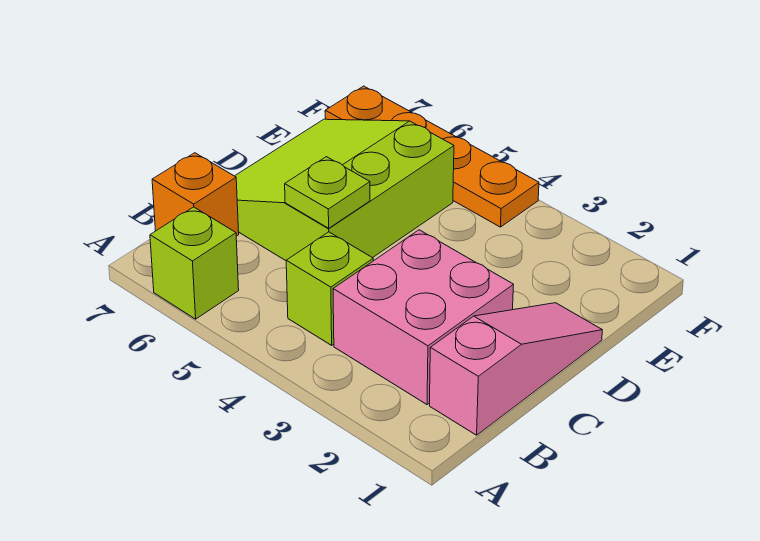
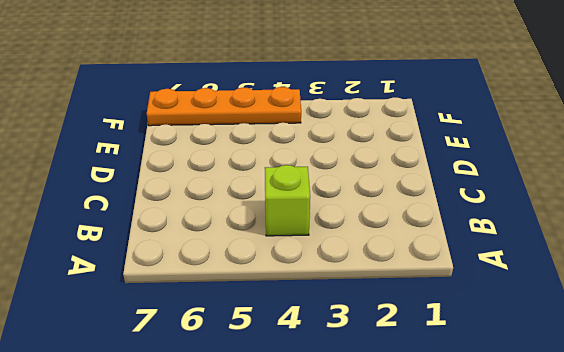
none -> lime 1x1 brick [150,207,239,319]
none -> pink 1x3 slope [430,303,602,435]

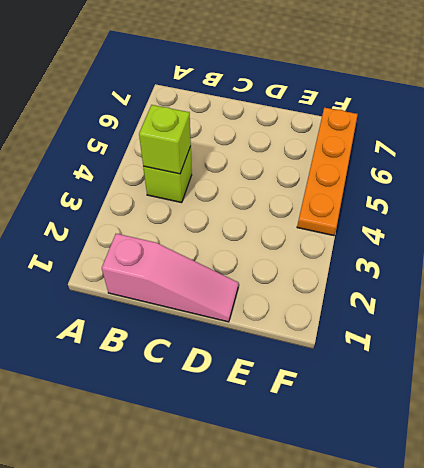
lime 1x1 brick [139,105,191,174] -> lime 1x1 brick moved to [150,207,239,319]
none -> pink 2x2 brick [333,230,514,405]
none -> orange 1x1 brick [152,153,239,236]

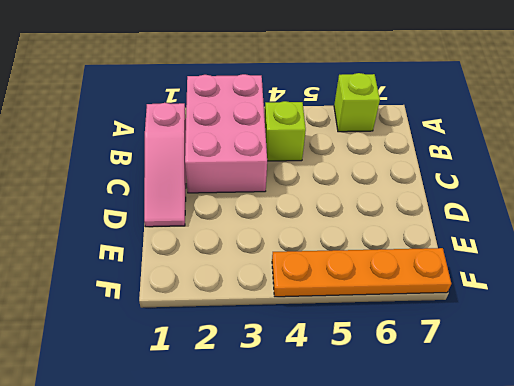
pink 2x3 brick [185,74,267,193] -> pink 2x2 brick [333,230,514,405]
none -> orange 1x1 brick [152,153,239,236]
none -> lime 3x3 slope [235,119,454,260]

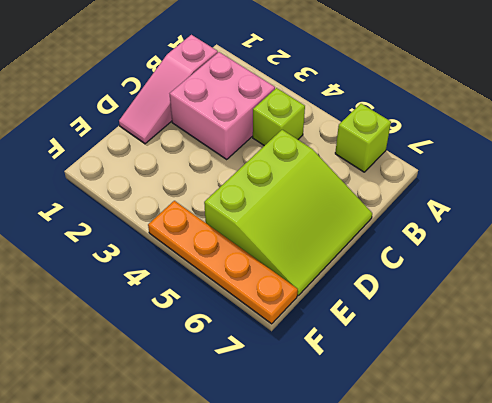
none -> orange 1x1 brick [152,153,239,236]
none -> lime 1x1 plate [285,157,370,228]

